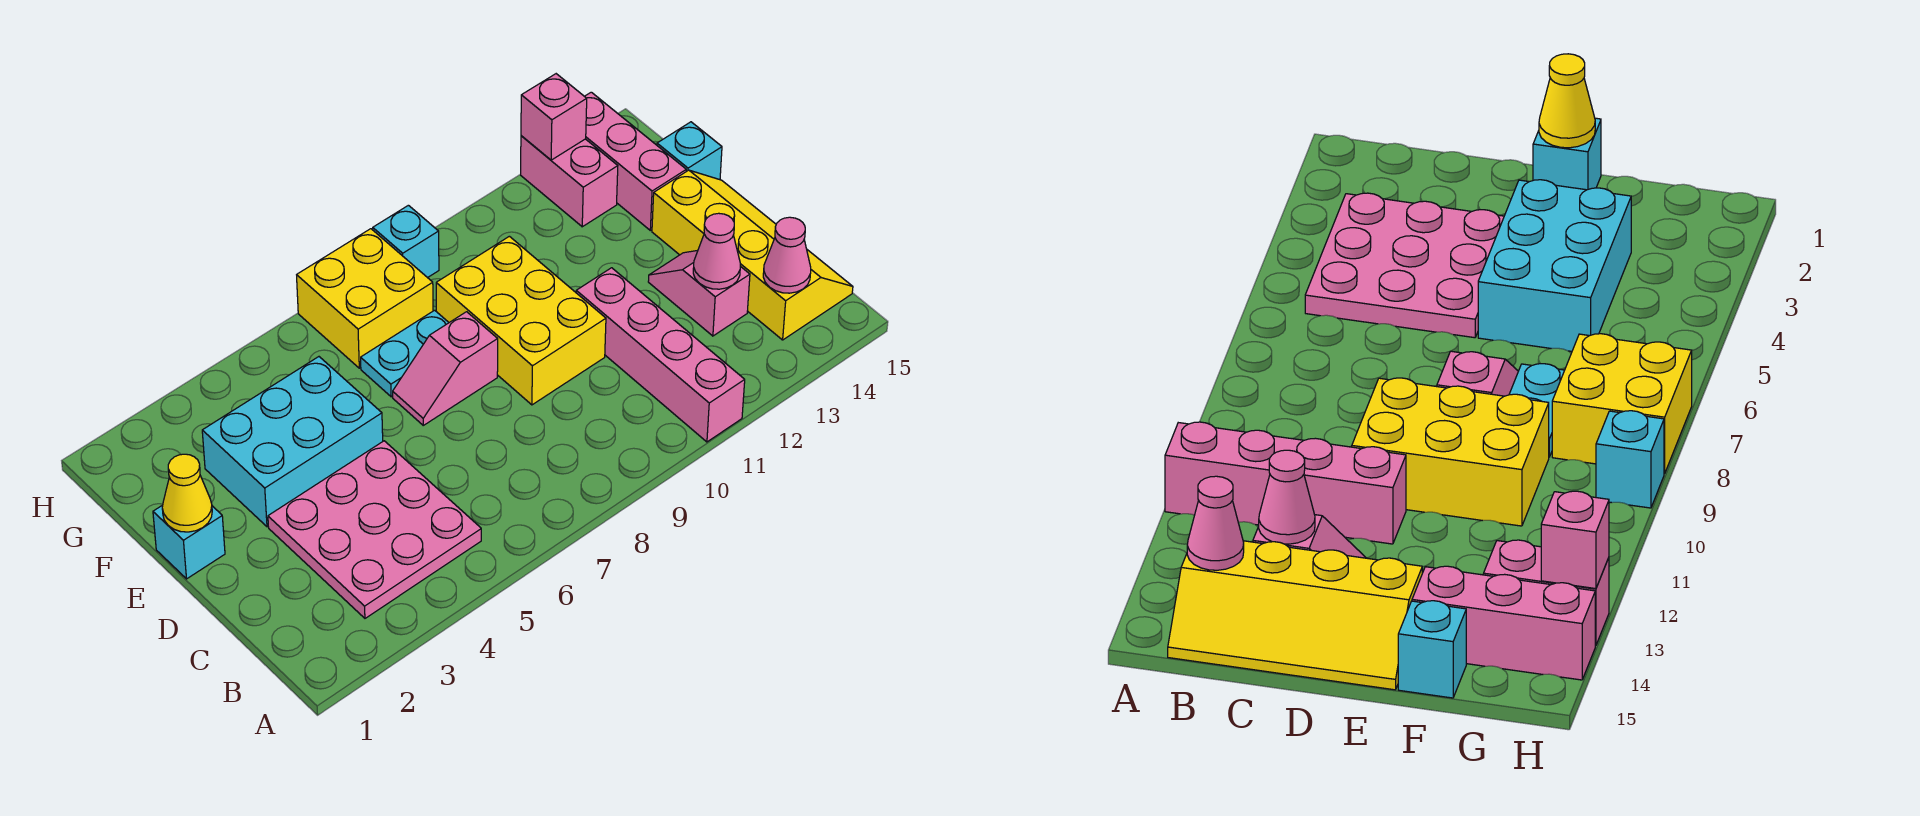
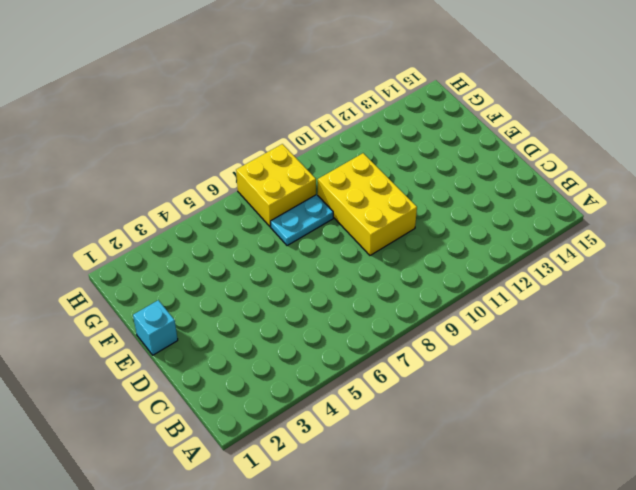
none -> pink 1x4 brick [576,268,745,442]
none -> pink 3x3 plate [268,441,481,618]
none -> yellow 2x4 slope [652,170,853,340]

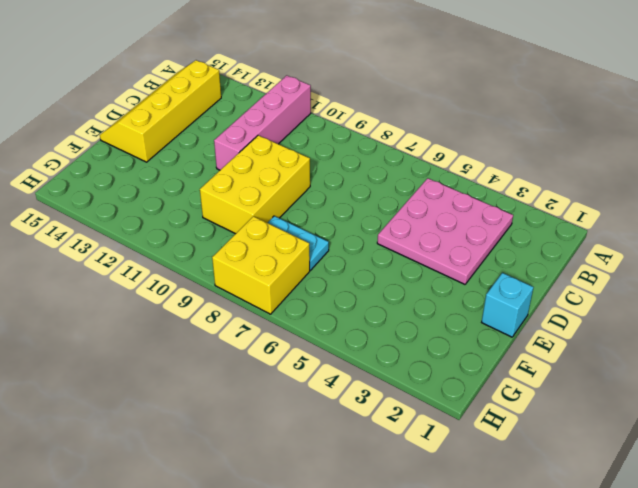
none -> pink 1x2 slope [648,250,750,336]
none -> cyan 2x3 brick [202,357,383,527]
none -> pink 1x2 slope [393,312,498,425]

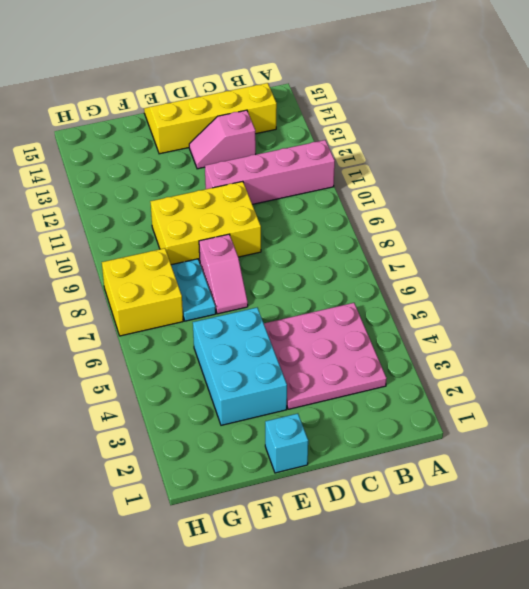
none -> pink 1x3 brick [585,92,686,230]
none -> cyan 1x1 brick [657,122,722,180]
none -> pink 1x2 brick [521,136,618,227]

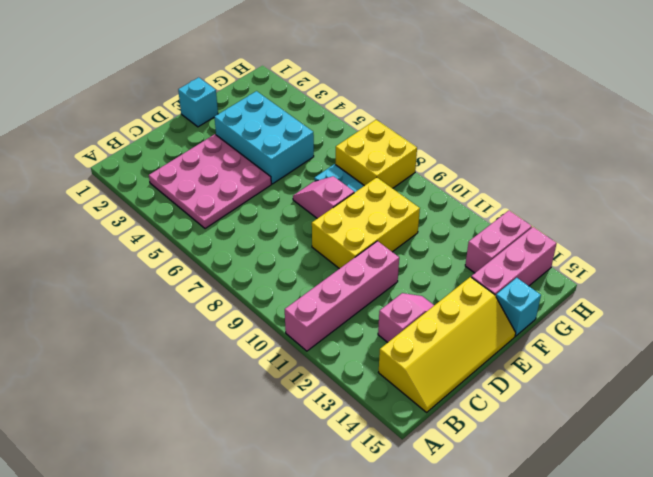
none -> cyan 1x1 brick [373,205,439,278]
none -> pink 1x1 cone [763,217,811,293]
none -> pink 1x1 cone [693,213,740,289]

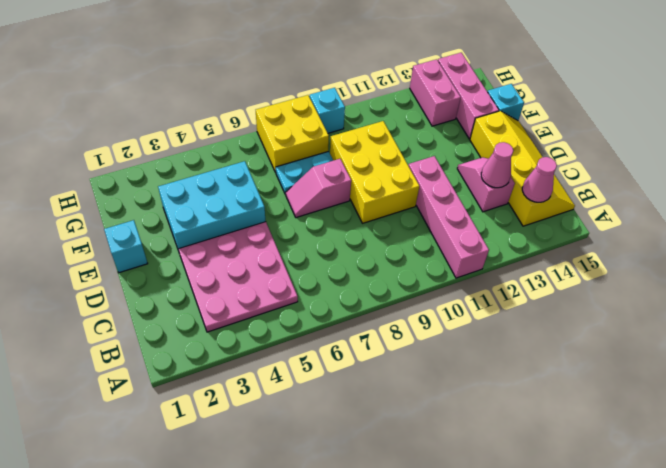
none -> yellow 1x1 cone [162,454,212,532]
none -> pink 1x1 brick [521,74,587,160]

